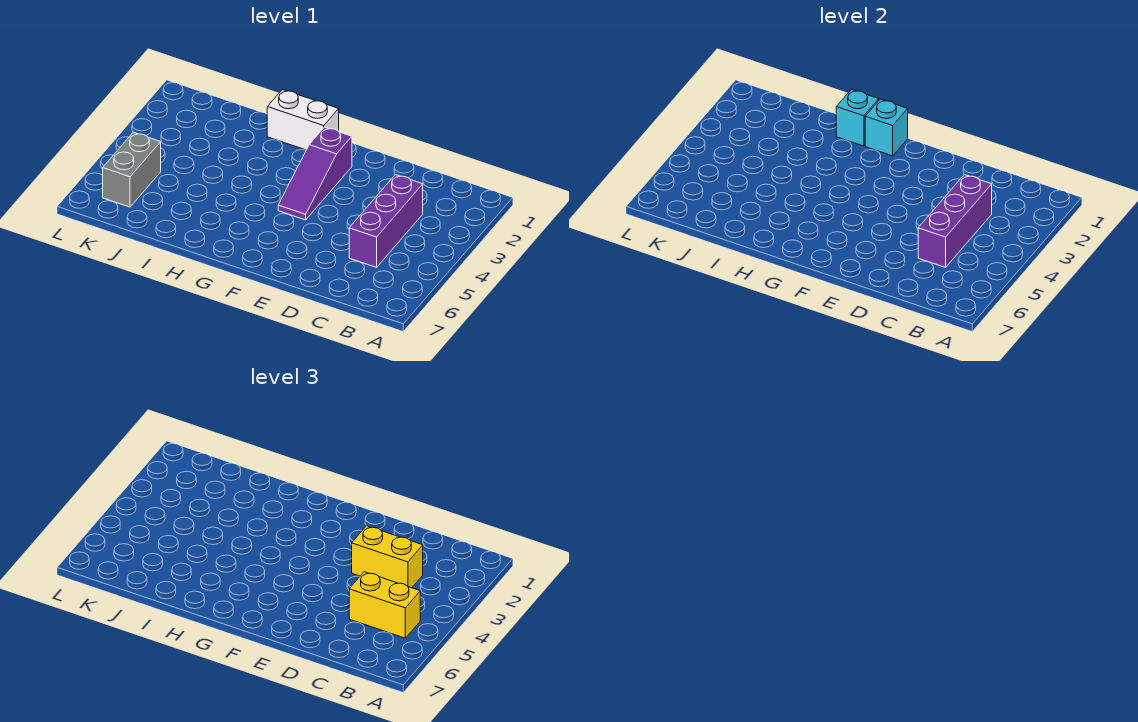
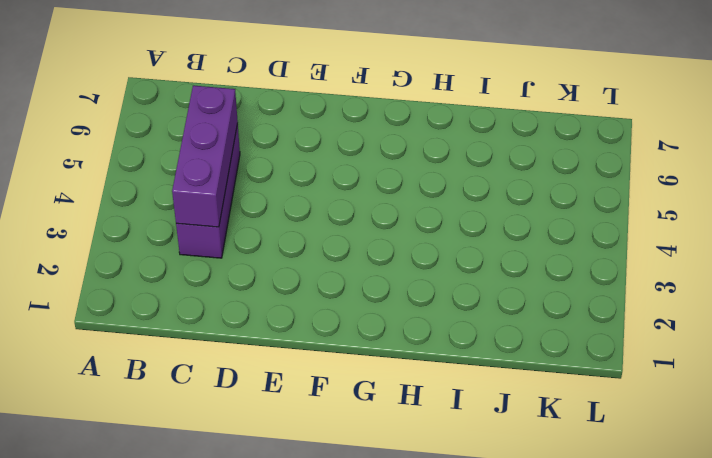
none -> purple 1x3 slope [278,127,352,220]
none -> white 1x2 brick [267,90,339,150]

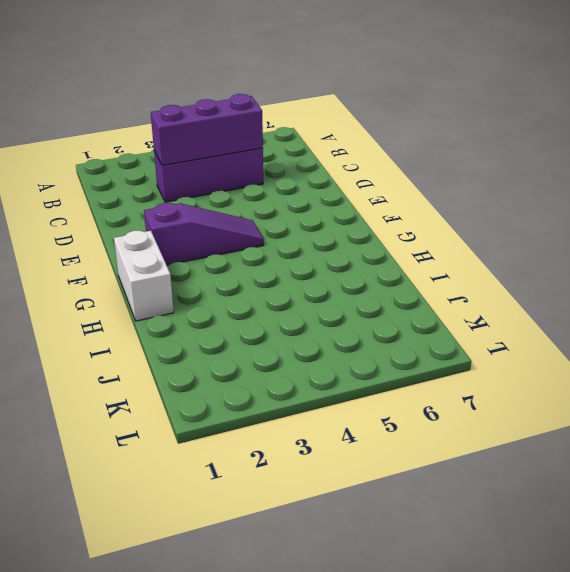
none -> grey 1x2 brick [103,132,161,207]
none -> cyan 1x1 brick [865,99,908,156]

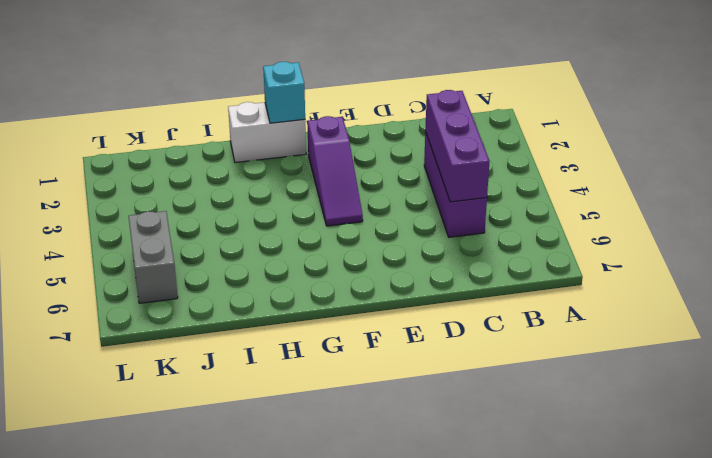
none -> cyan 1x1 brick [836,90,879,146]
none -> yellow 1x2 brick [349,572,420,638]

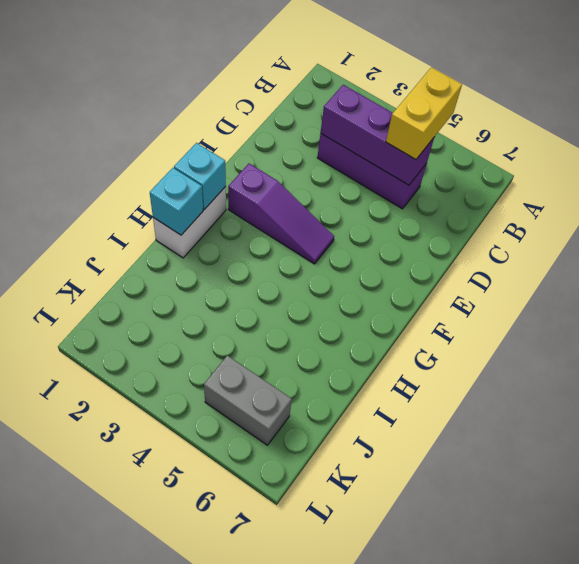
none -> yellow 1x2 brick [352,526,423,588]

